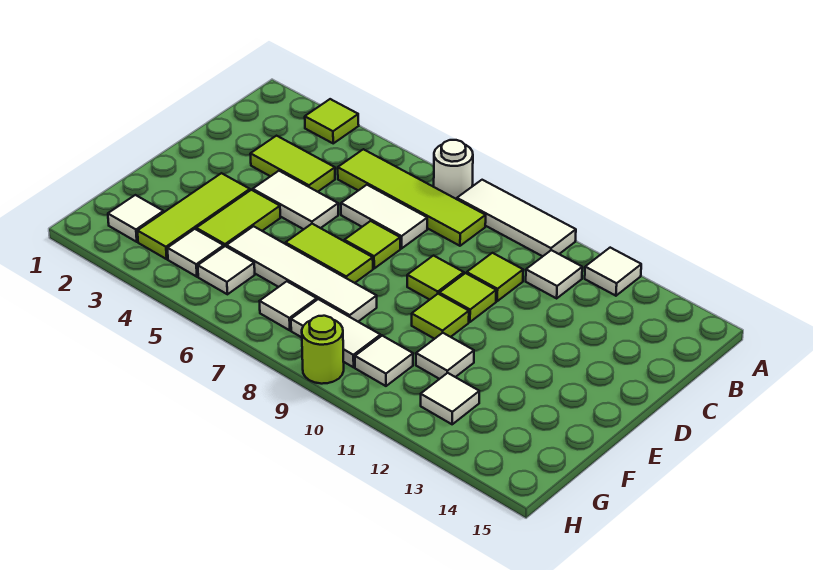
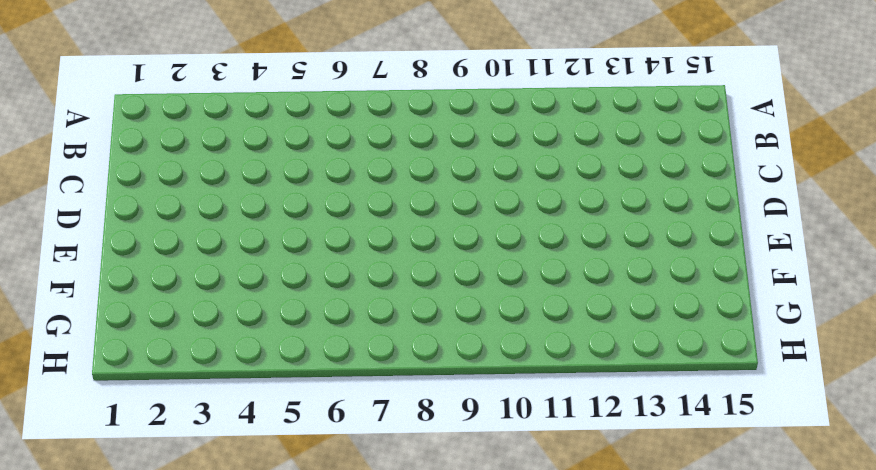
none -> lime 1x1 tile [305,99,359,143]
none -> white 1x1 round brick [434,140,473,199]
none -> white 1x3 tile [457,180,576,256]

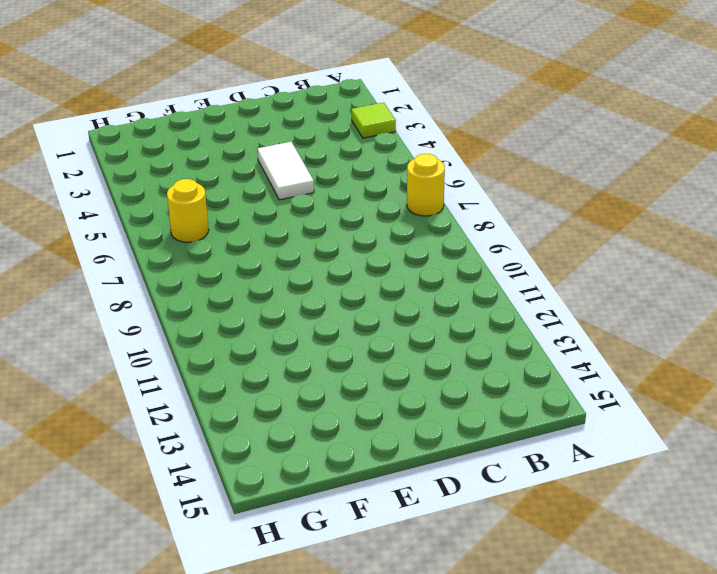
yellow 1x1 round brick [407,154,445,216] -> white 1x1 round brick [434,140,473,199]
yellow 1x1 round brick [167,179,209,242] -> none
none -> white 1x3 tile [457,180,576,256]
none -> white 1x1 tile [585,248,641,296]
none -> lime 1x4 tile [338,149,486,246]

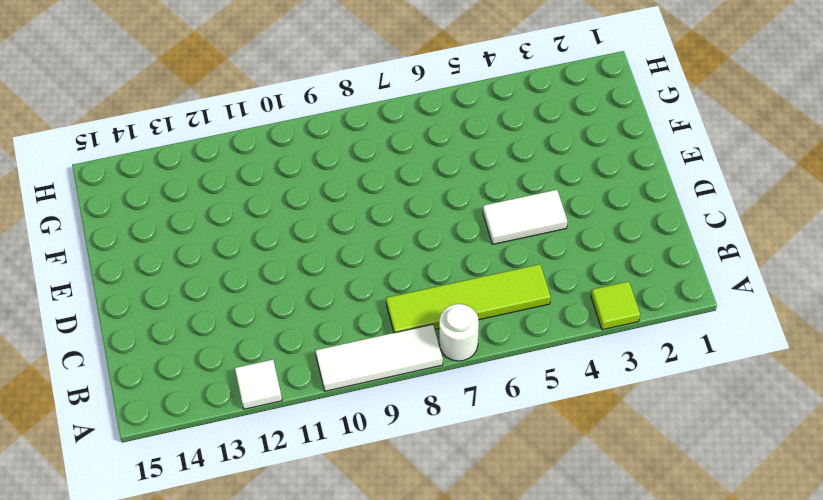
none -> white 1x1 tile [526,250,582,298]
none -> lime 1x2 tile [250,136,335,192]
none -> white 1x2 tile [341,185,427,248]

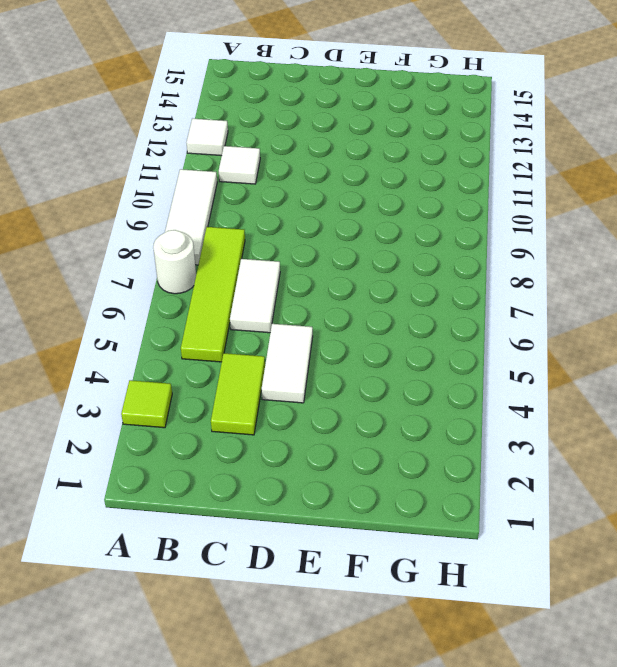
none -> lime 1x1 tile [467,253,523,301]
none -> lime 1x1 tile [344,221,400,268]
none -> lime 1x1 tile [407,256,464,300]

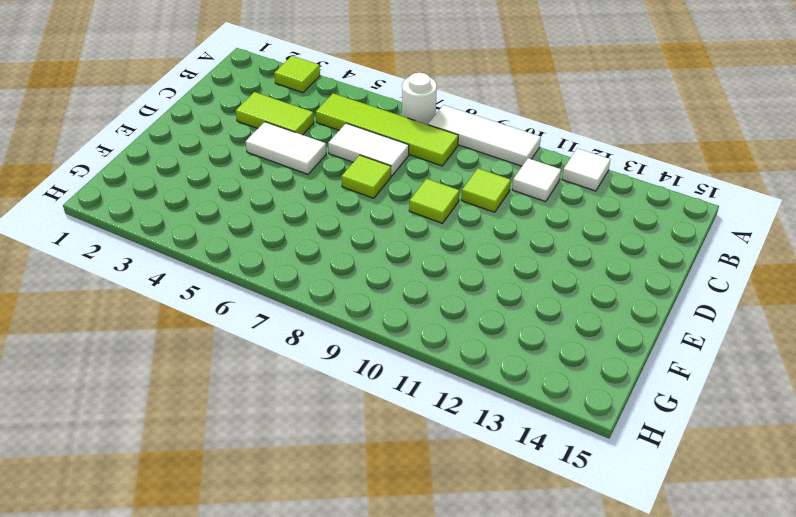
none -> lime 1x1 tile [439,273,496,322]
none -> lime 1x3 tile [138,173,250,259]
none -> lime 1x2 tile [196,190,280,247]

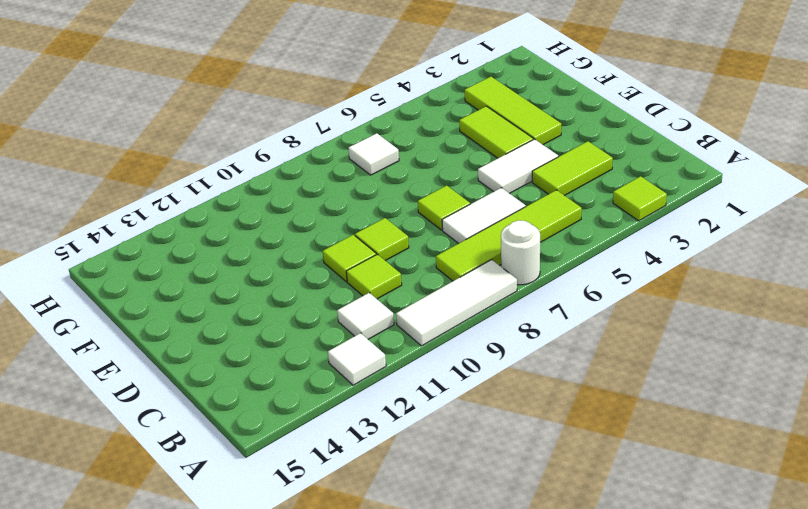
none -> lime 1x2 tile [286,224,373,283]
none -> lime 1x1 tile [412,294,469,339]
none -> white 1x4 tile [227,226,377,321]

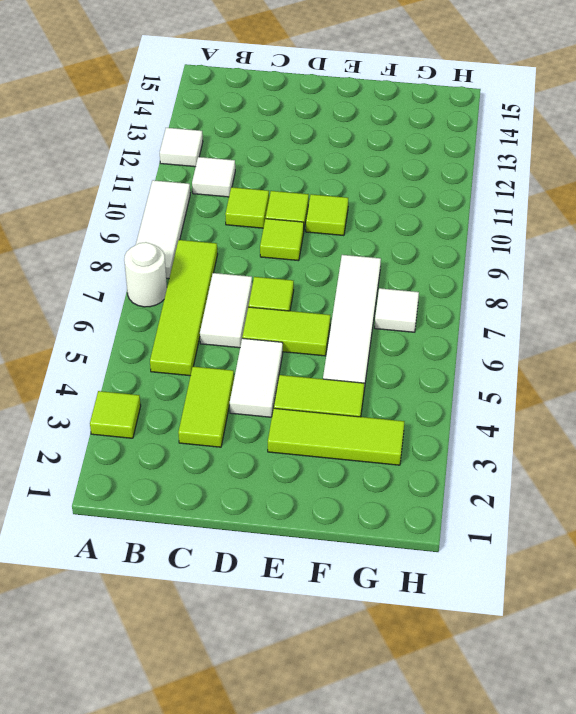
lime 1x2 tile [242,307,330,356] -> lime 1x2 tile turned to [286,224,373,283]
none -> white 1x1 tile [416,333,474,379]
none -> white 1x1 tile [108,195,164,242]
none -> white 1x1 tile [167,229,224,277]

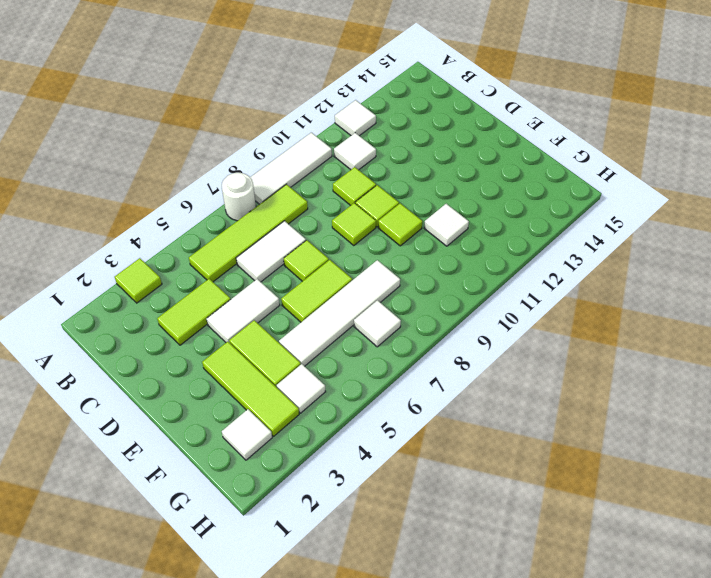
none -> white 1x1 tile [198,246,255,294]
none -> white 1x2 tile [291,299,381,367]
none -> white 1x1 tile [355,336,413,386]

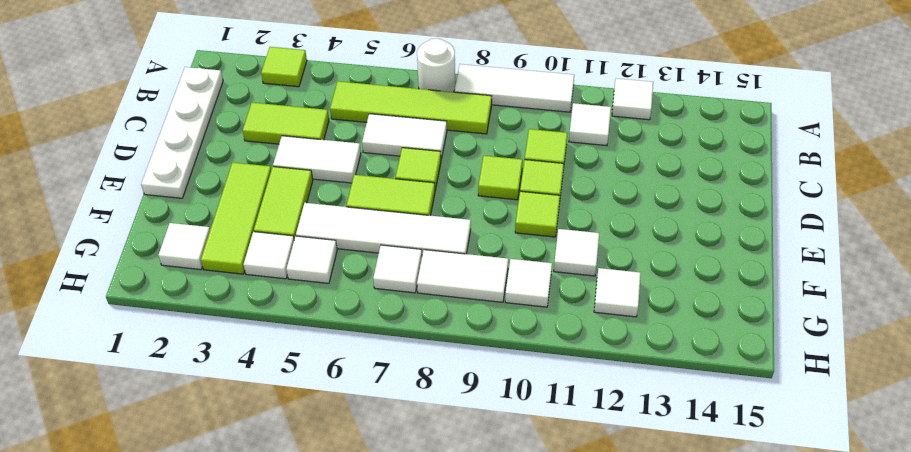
white 1x4 plate [141,67,223,198] -> none
none -> lime 1x1 round brick [302,316,344,384]

